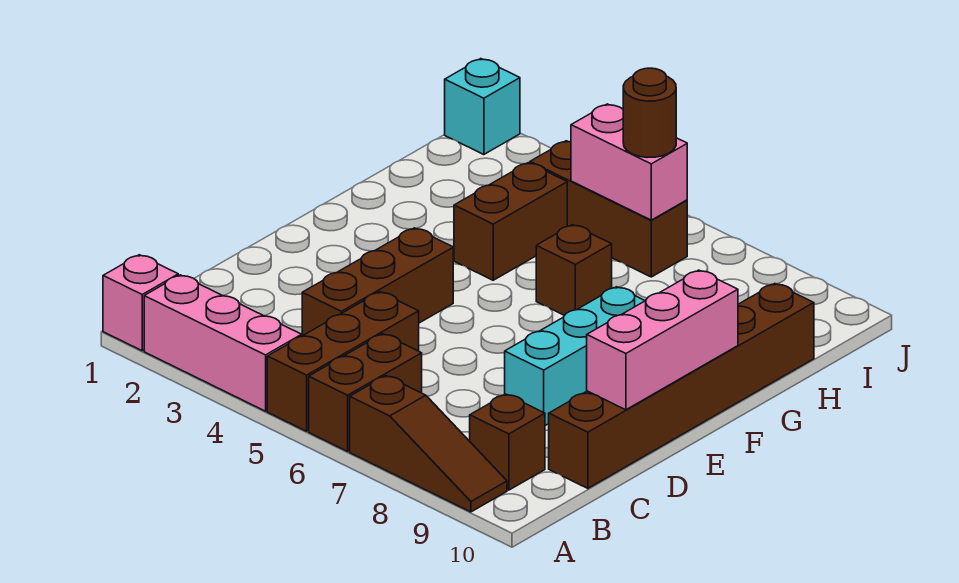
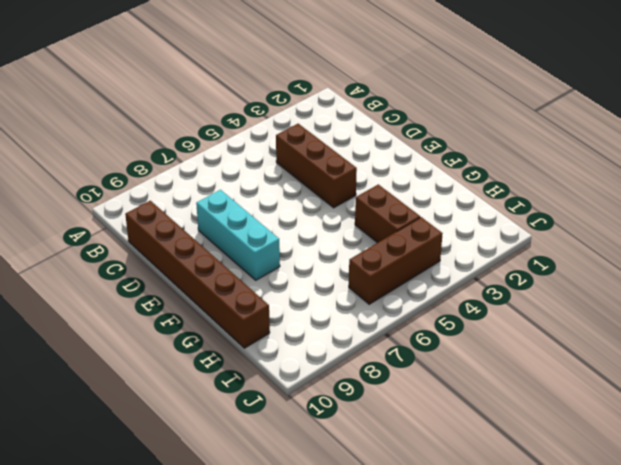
none -> pink 1x1 brick [103,255,178,351]
none -> pink 1x3 brick [144,275,302,411]
none -> brown 1x3 brick [267,292,419,431]

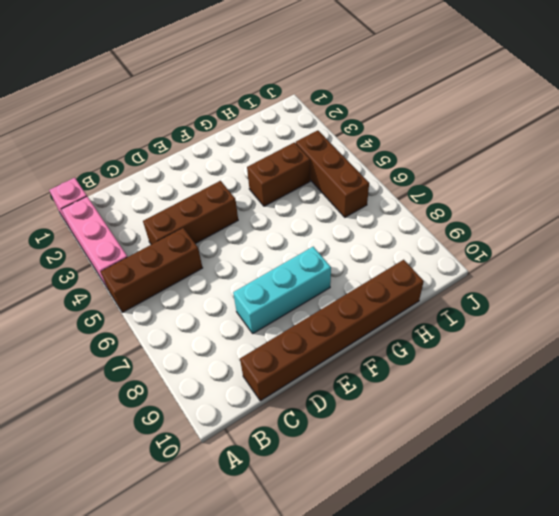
none -> brown 1x2 brick [309,334,422,451]
none -> brown 1x3 slope [350,376,507,512]
none -> brown 1x1 brick [470,394,545,490]

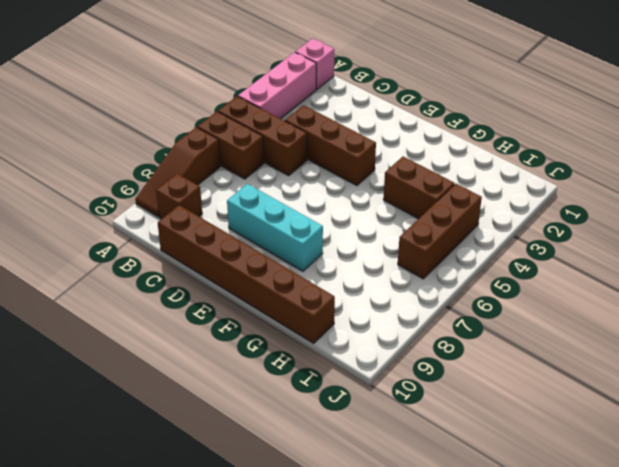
none -> brown 1x1 brick [536,225,612,315]
none -> cyan 1x1 brick [445,59,520,155]
none -> pink 1x3 brick [587,270,738,410]

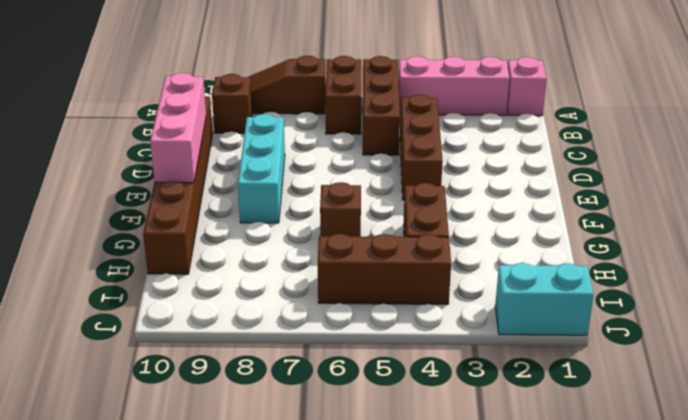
cyan 1x2 brick [495,263,594,335] -> cyan 1x1 brick [445,59,520,155]
none -> pink 1x2 brick [571,104,687,220]
none -> brown 1x1 round brick [623,68,676,158]

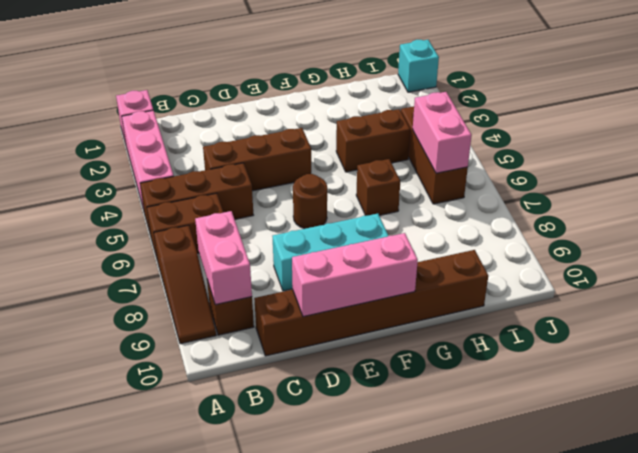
pink 1x2 brick [195,211,252,305] -> none
brown 1x1 round brick [293,174,327,229] -> brown 1x1 round brick moved to [623,68,676,158]

